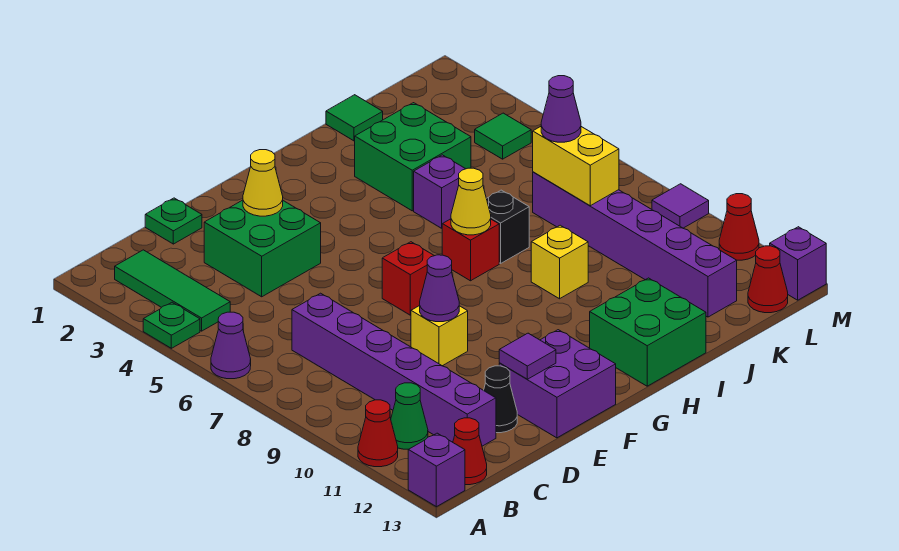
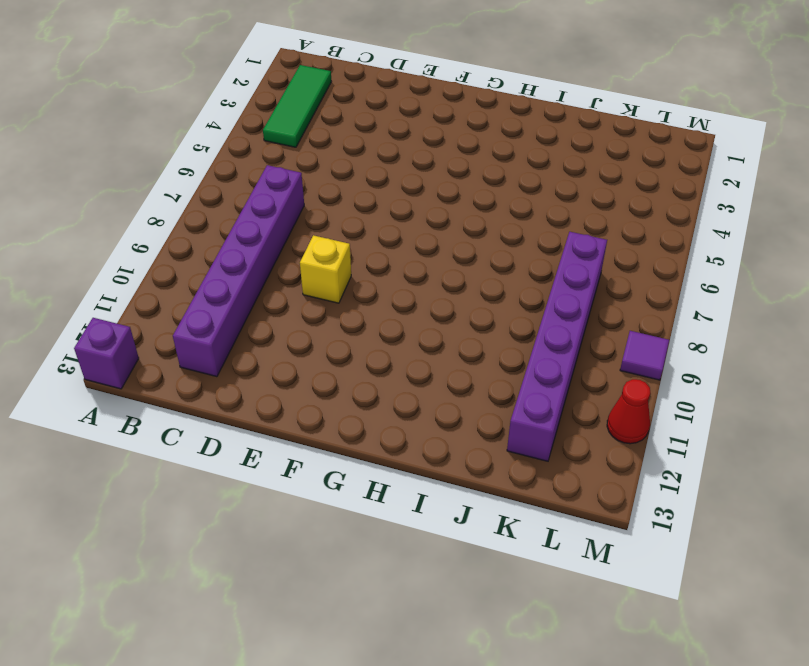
none -> green 1x1 plate [143,302,200,348]
none -> purple 1x1 cone [211,312,251,379]
none -> red 1x1 cone [358,400,398,467]
none -> green 1x1 cone [391,383,428,450]

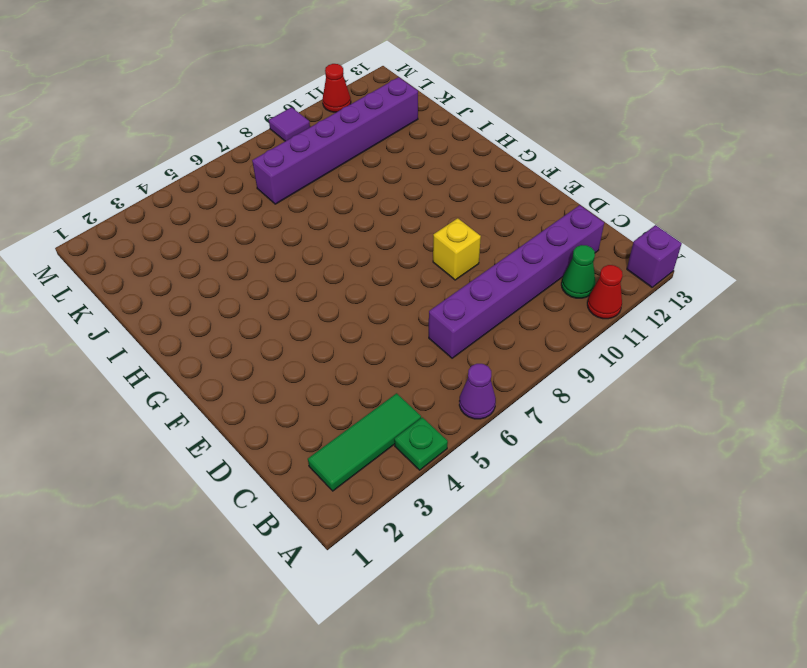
none -> red 1x1 cone [453,418,487,485]
none -> green 1x1 plate [145,198,202,244]
none -> green 2x2 brick [204,200,321,297]
none -> black 1x1 cone [484,366,517,433]

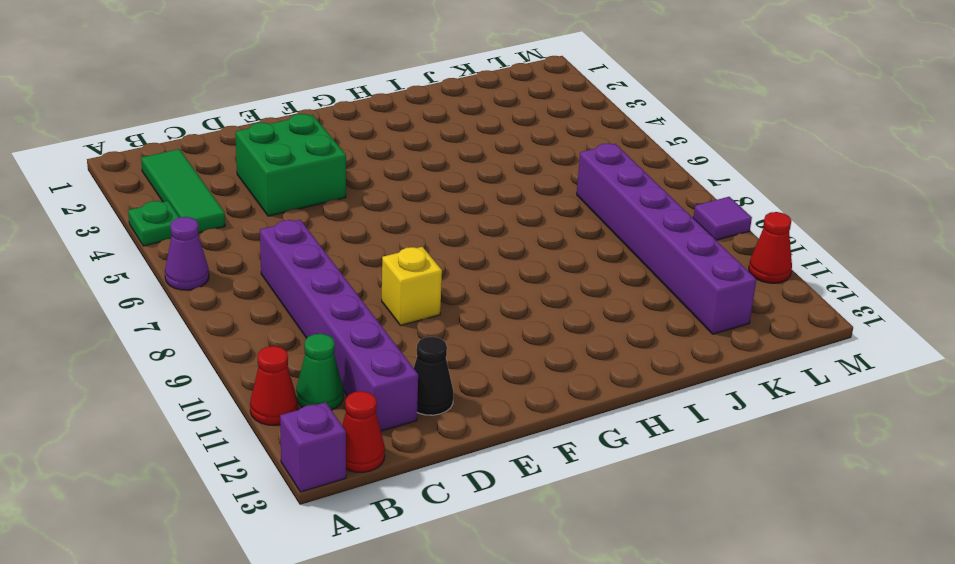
none -> green 1x1 plate [145,198,202,244]
none -> purple 2x2 brick [499,330,616,438]
none -> red 1x1 brick [382,242,434,315]
none -> red 1x1 brick [442,219,499,281]

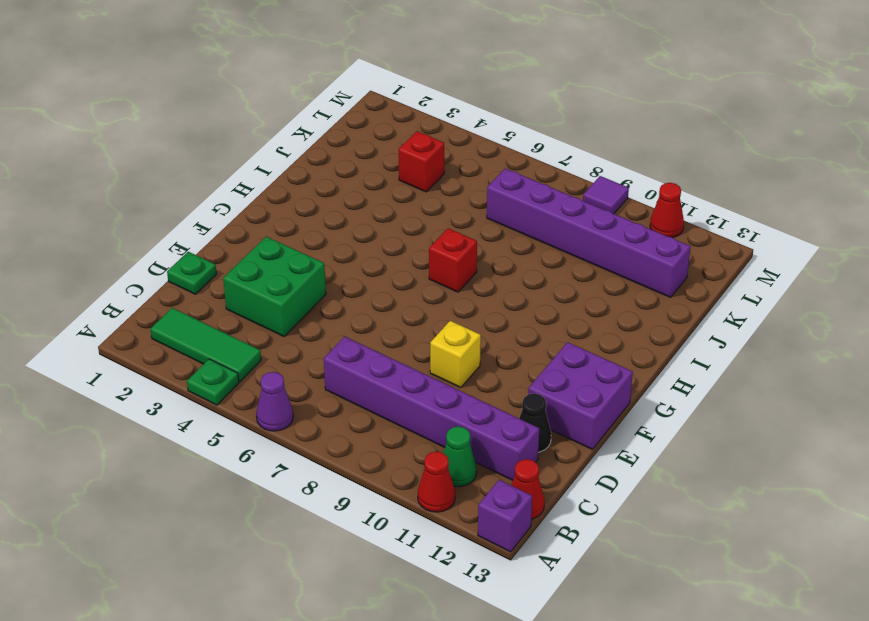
red 1x1 brick [399,131,444,192] -> red 1x1 brick moved to [382,242,434,315]
none -> green 2x2 brick [590,278,706,386]
none -> green 2x2 brick [355,103,471,211]
none -> purple 1x1 brick [414,155,465,228]
none -> black 1x1 brick [487,190,529,263]

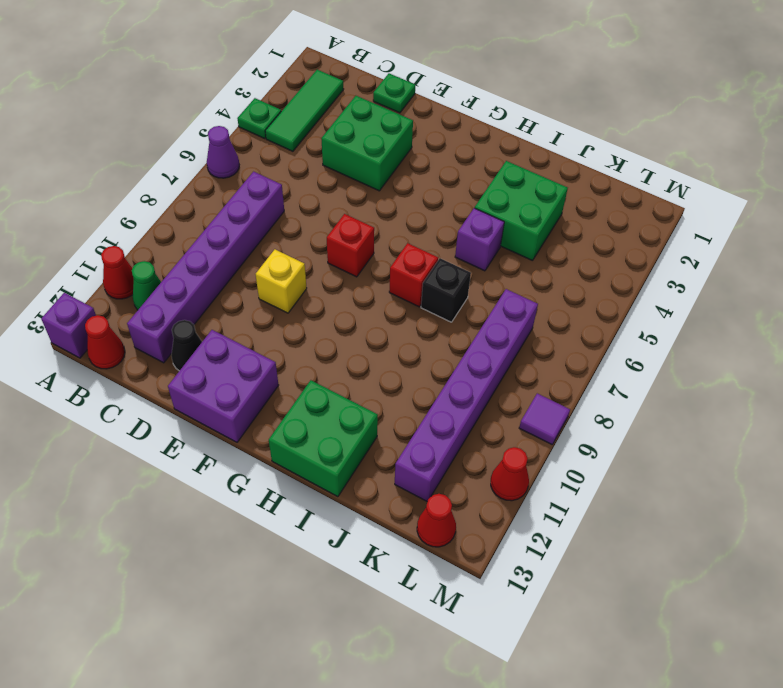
none -> yellow 1x1 brick [531,225,588,299]
none -> green 1x1 tile [326,95,383,141]
none -> green 1x1 tile [475,113,531,159]
none -> purple 1x1 brick [770,227,826,300]

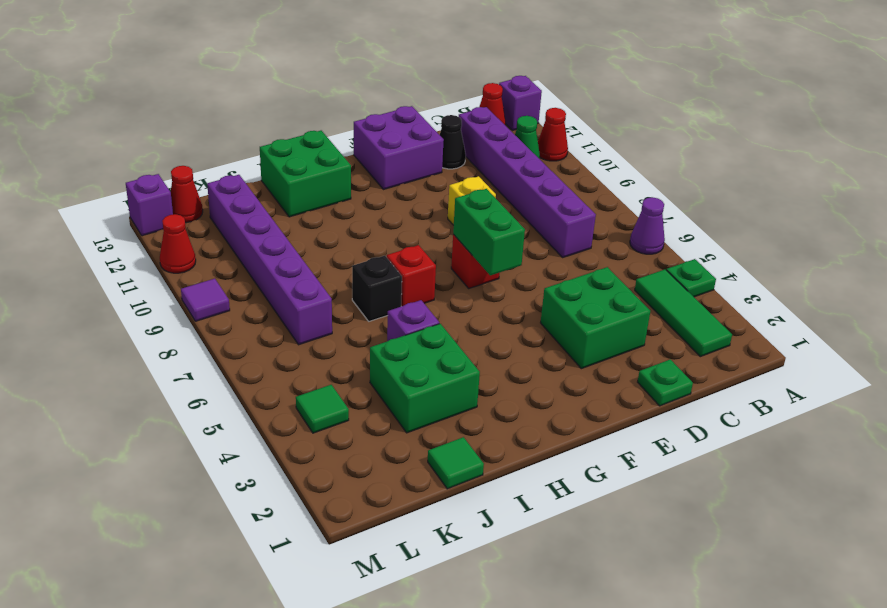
green 1x2 brick [453,189,525,276] -> none
none -> yellow 1x1 brick [531,225,588,299]
none -> yellow 1x1 cone [243,150,283,216]
none -> purple 1x1 cone [420,255,459,322]
none -> purple 1x1 tile [499,333,556,379]

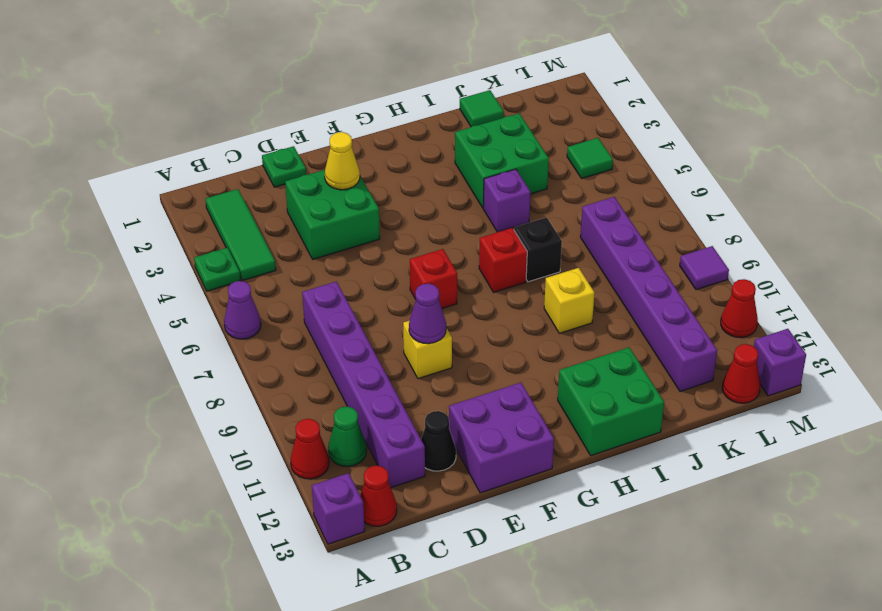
none -> purple 1x1 tile [499,333,556,379]
none -> yellow 1x1 cone [451,168,491,235]
none -> yellow 1x2 brick [533,127,619,206]
none -> purple 1x1 cone [541,76,581,142]

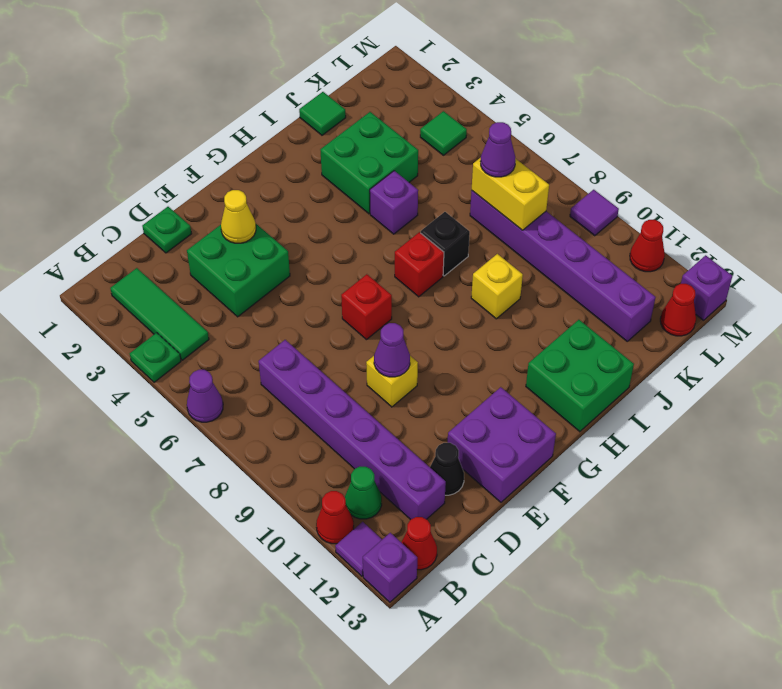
purple 1x1 tile [335,522,382,576] -> purple 1x1 tile moved to [499,333,556,379]
none -> yellow 1x1 cone [451,168,491,235]

